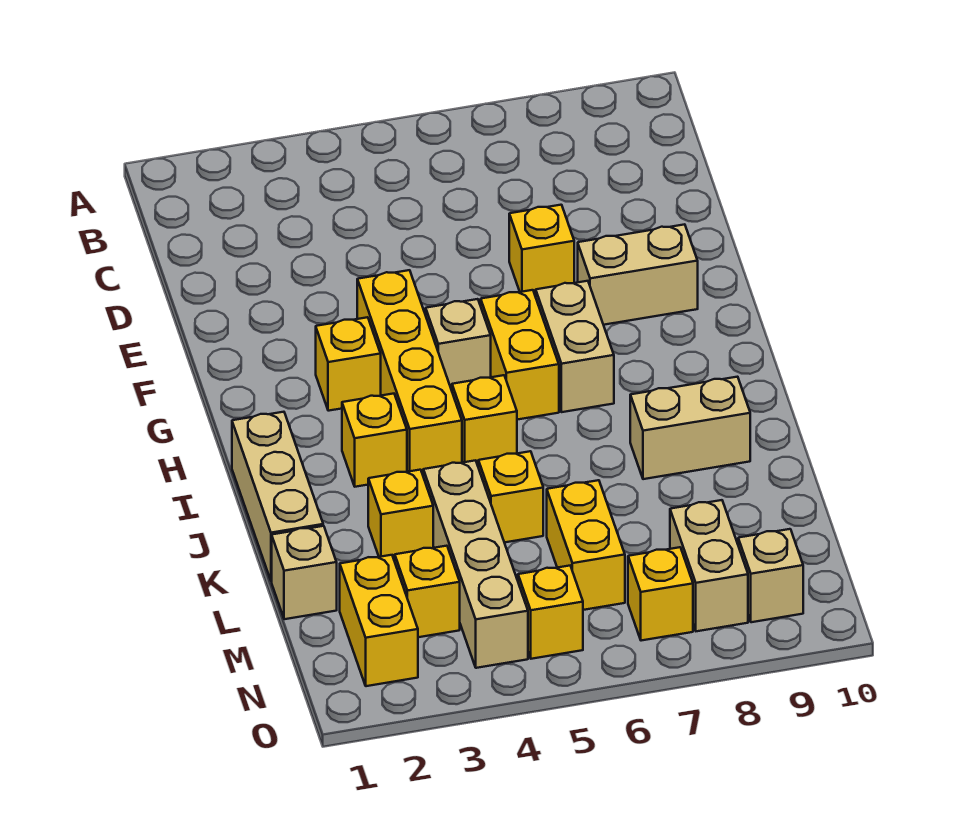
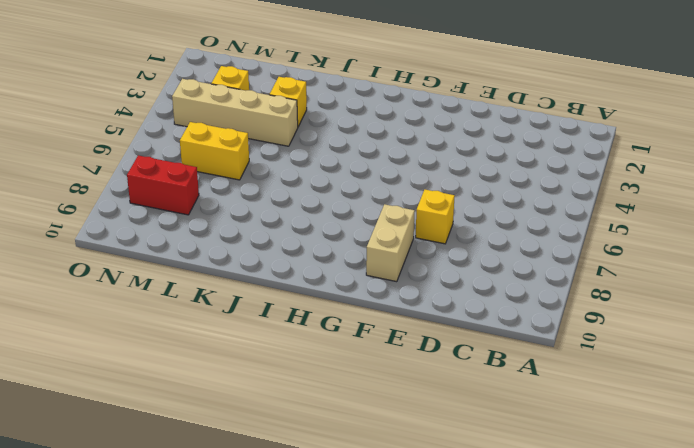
red 1x2 brick [127,155,199,215] -> tan 1x2 brick [670,500,748,631]
none -> yellow 1x4 brick [357,270,462,474]
none -> yellow 1x1 brick [316,317,381,411]
none -> tan 1x1 brick [426,299,491,390]

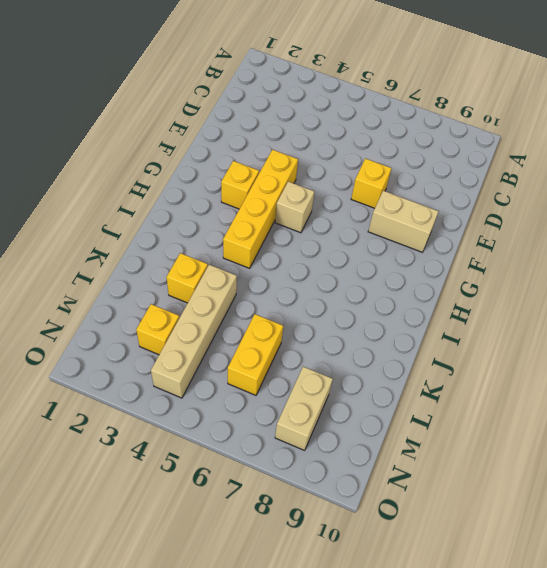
none -> yellow 1x2 brick [481,290,559,420]
none -> tan 1x2 brick [536,281,614,412]
none -> tan 1x3 brick [232,412,323,581]

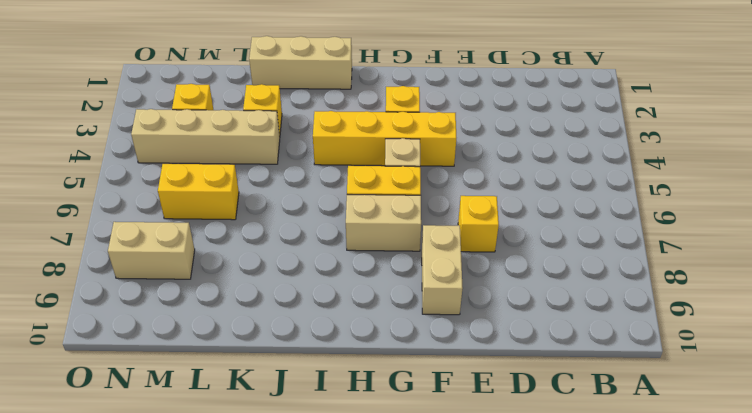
none -> yellow 1x1 brick [342,394,407,487]
none -> yellow 1x1 brick [452,375,517,465]
none -> tan 1x2 brick [630,377,750,479]

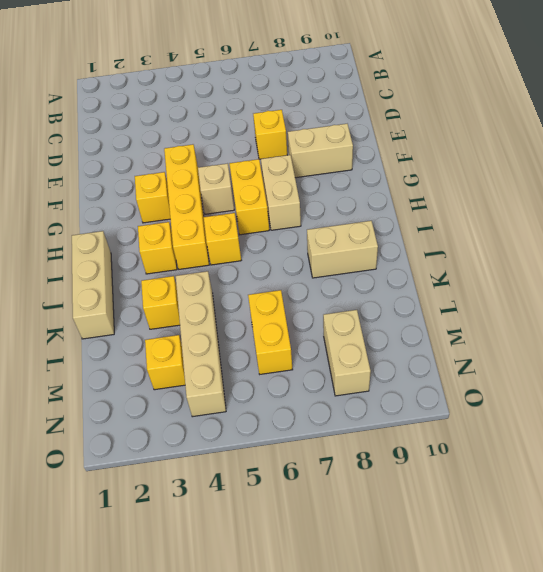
none -> yellow 1x1 brick [478,451,543,543]
none -> tan 1x1 brick [272,526,337,619]
none -> yellow 1x2 brick [340,555,418,686]

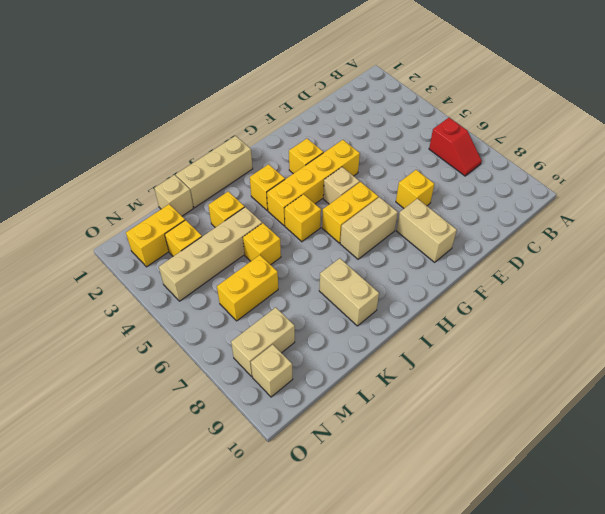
red 1x2 slope [429,118,482,176] -> none
none -> yellow 1x1 brick [518,566,583,659]
none -> yellow 1x1 brick [628,547,693,641]

